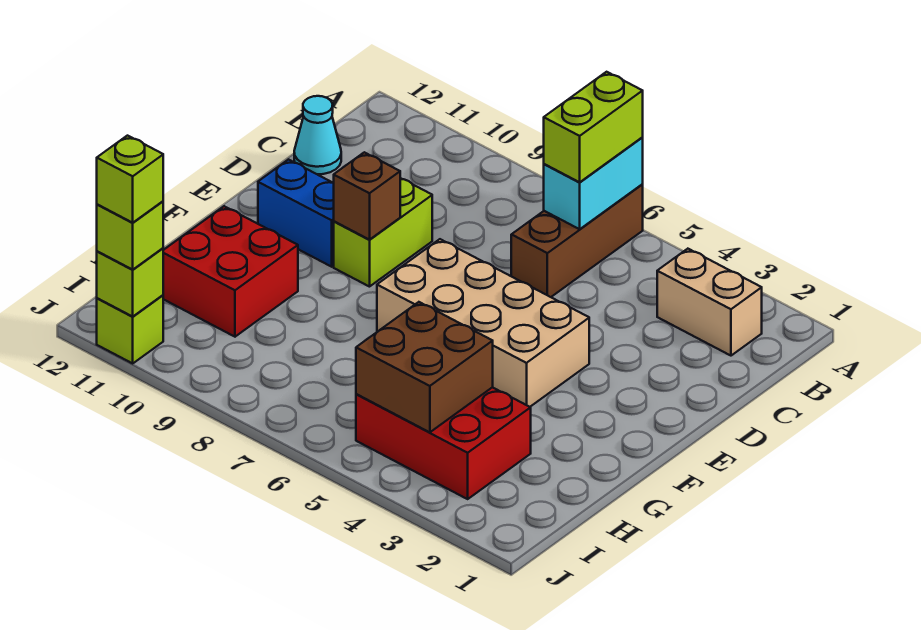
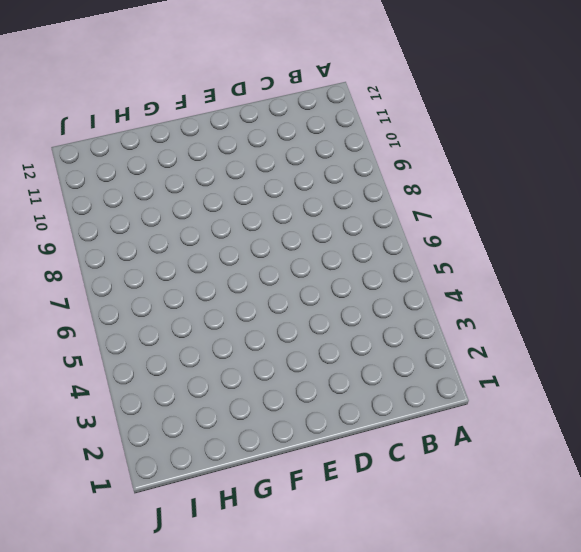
none -> brown 1x3 brick [511,185,643,297]
none -> tan 1x2 brick [657,249,762,356]
none -> cyan 1x1 cone [294,96,341,174]

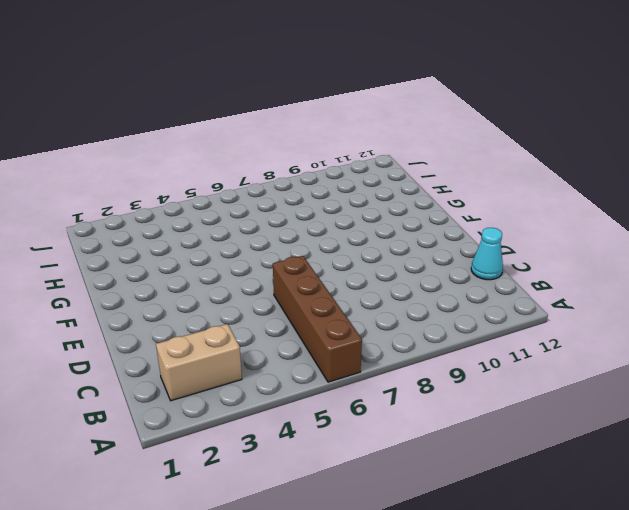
brown 1x4 brick [273,256,362,382] -> brown 1x3 brick [511,185,643,297]
none -> lime 1x2 brick [334,178,432,287]
none -> tan 2x4 brick [377,239,589,407]
none -> blue 1x2 brick [258,160,334,267]

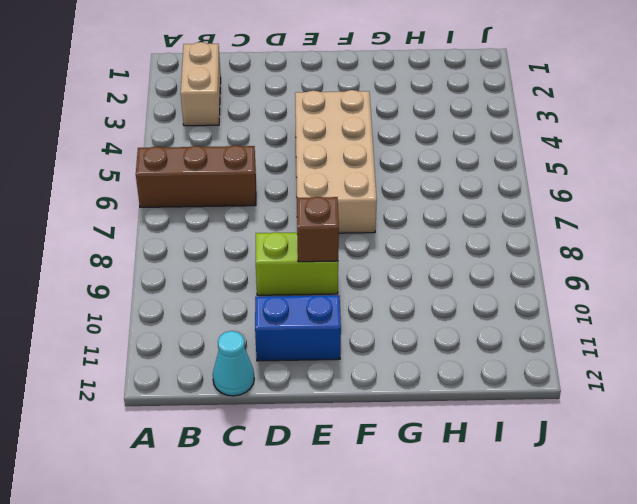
blue 1x2 brick [255,295,341,361] -> blue 1x2 brick turned to [258,160,334,267]
none -> red 2x2 brick [163,206,298,337]
none -> red 2x3 brick [356,387,531,499]
none -> lime 1x1 brick [97,295,163,363]

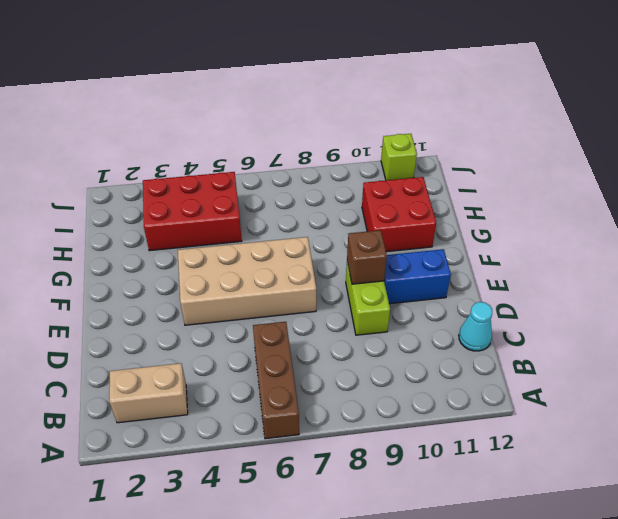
none -> cyan 1x2 brick [544,138,643,229]
none -> brown 2x2 brick [356,302,493,432]
none -> lime 1x1 brick [97,248,163,316]

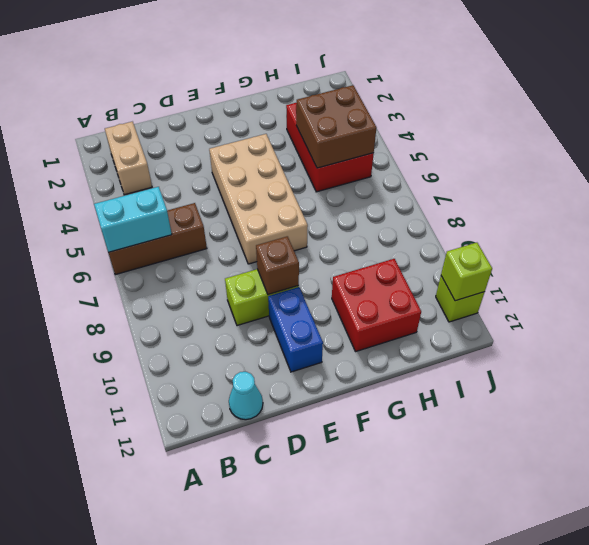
none -> lime 1x2 brick [544,72,643,182]
none -> lime 1x1 brick [97,201,163,270]
none -> lime 1x1 brick [97,136,163,223]

